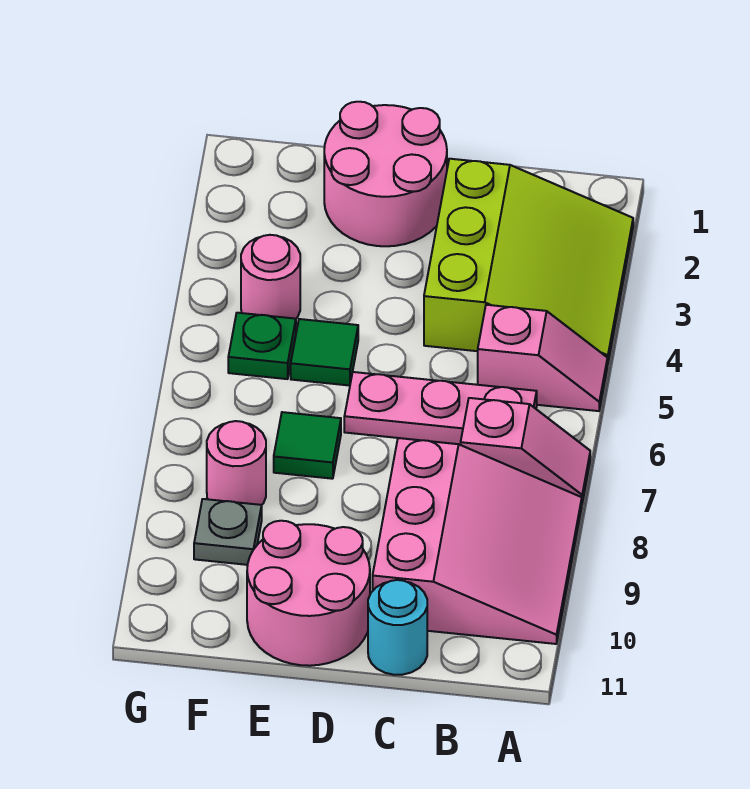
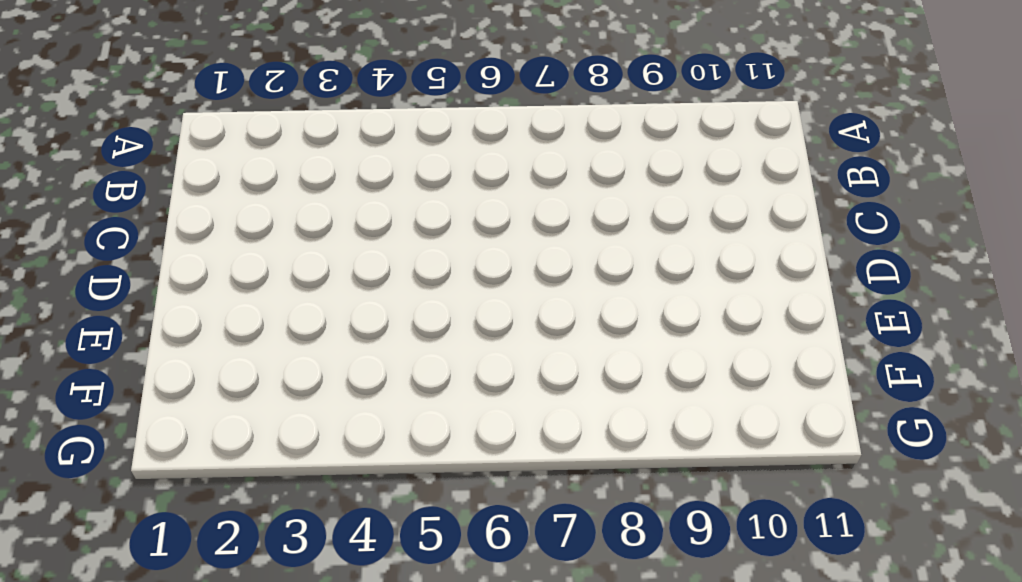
none -> lime 3x3 slope [424,159,633,365]
none -> pink 1x2 slope [478,305,607,411]
none -> pink 1x2 slope [461,398,590,502]

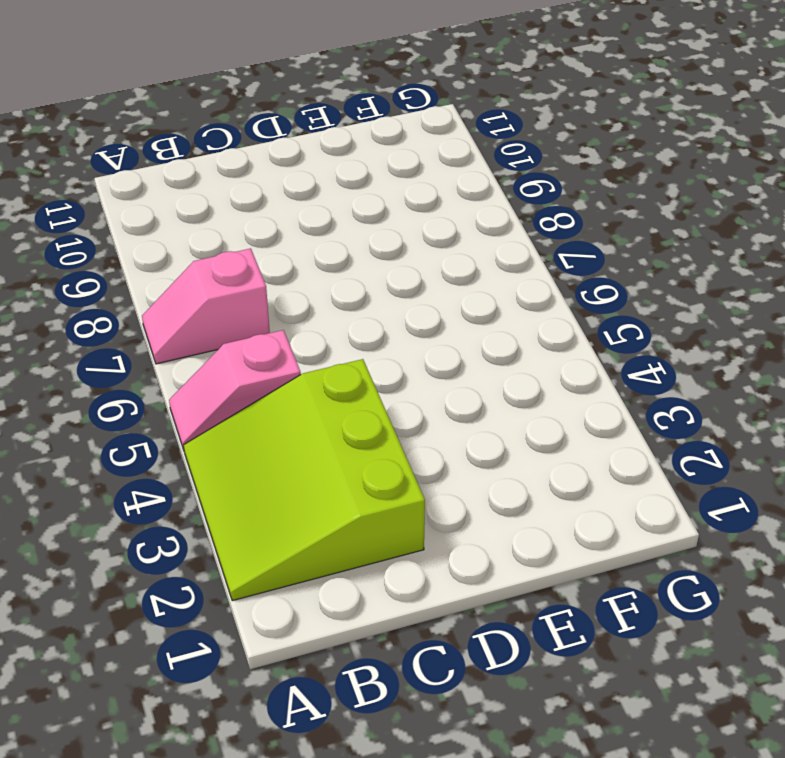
none -> pink 3x3 slope [373,438,582,644]
none -> pink 1x3 plate [344,372,537,444]
none -> cyan 1x1 round brick [368,580,427,675]

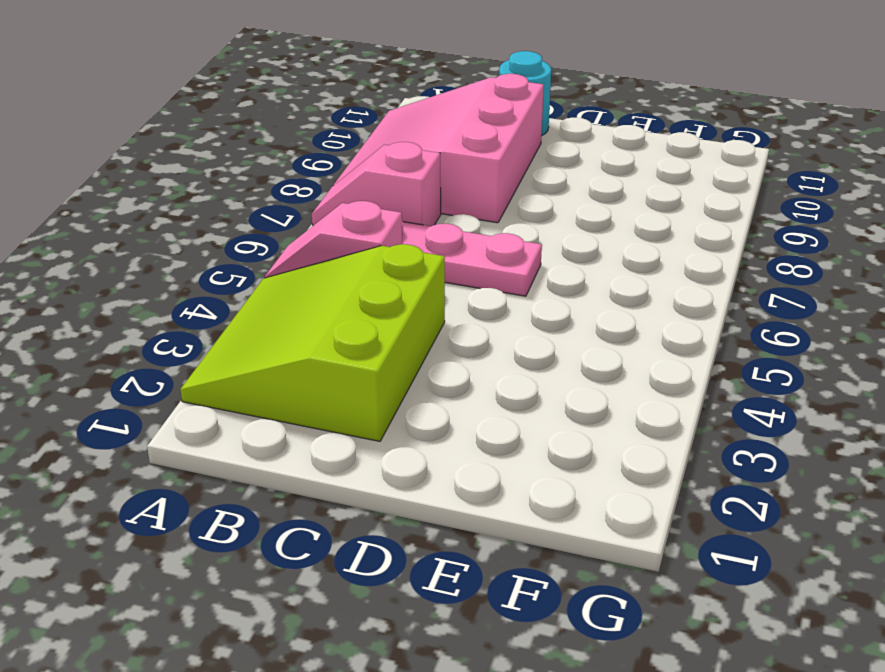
none -> pink 2x2 round brick [324,102,447,246]
none -> pink 2x2 round brick [247,521,370,666]
none -> green 1x1 tile [291,319,358,386]

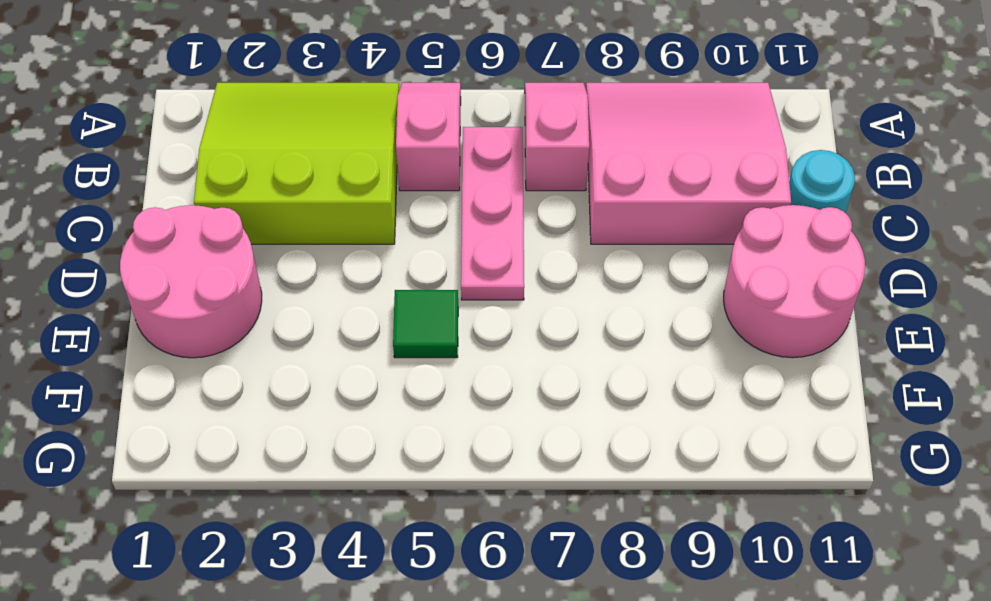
none -> green 1x1 tile [274,412,341,479]
none -> pink 1x1 round brick [241,235,300,319]
none -> green 1x1 plate [228,313,296,379]

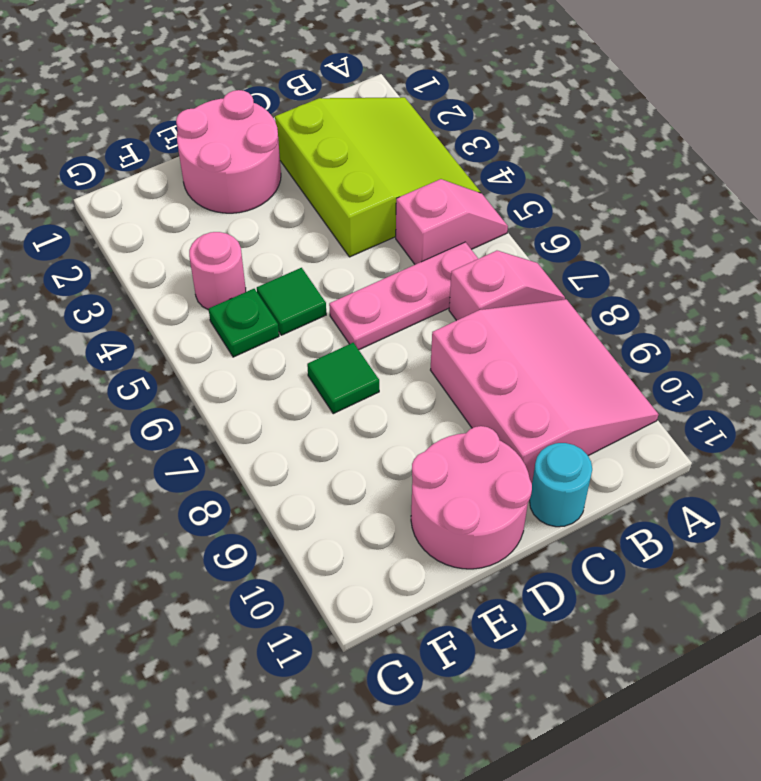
none -> pink 1x1 round brick [207,421,266,505]
none -> grey 1x1 plate [194,499,262,565]

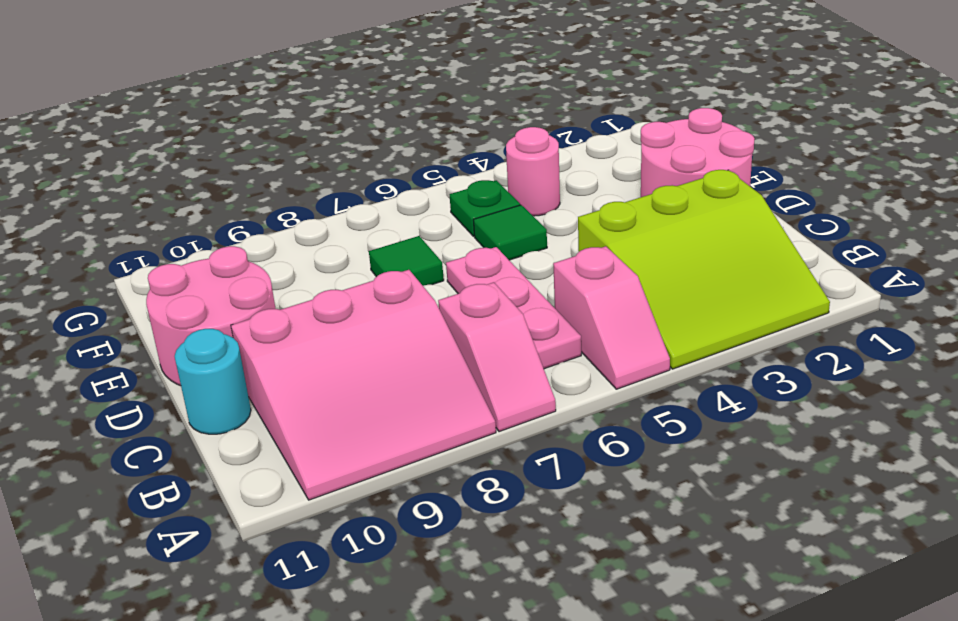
none -> pink 1x1 round brick [207,421,266,505]
none -> grey 1x1 plate [194,499,262,565]

